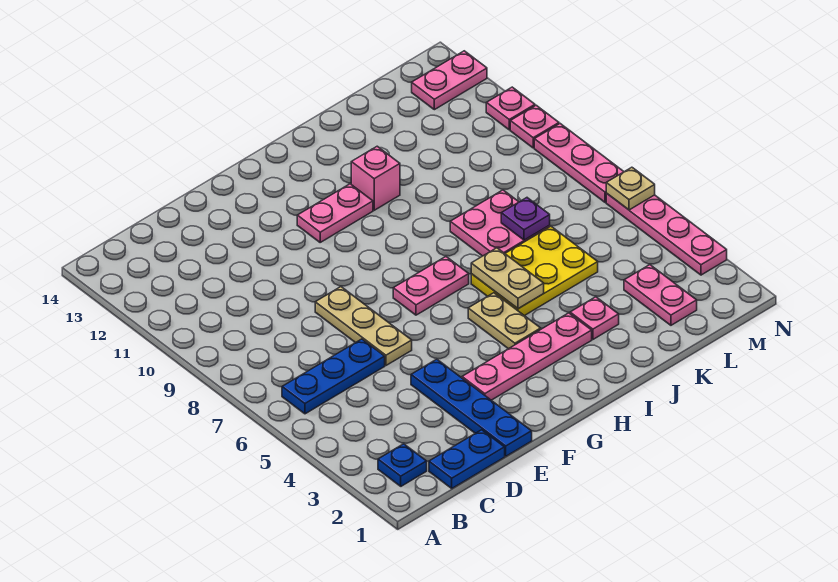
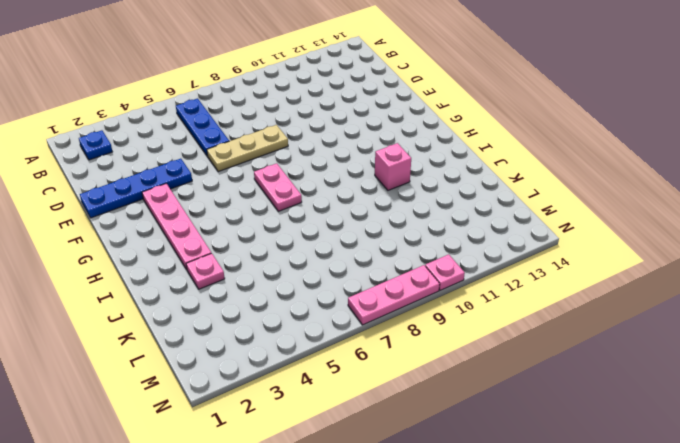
none -> blue 1x2 plate [429,430,505,488]
none -> pink 1x2 plate [297,184,373,242]
none -> tan 1x2 plate [468,293,541,349]

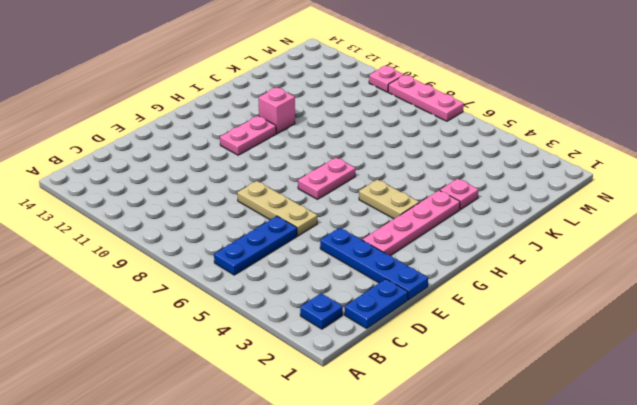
none -> yellow 2x3 plate [471,226,598,316]
none -> pink 2x2 plate [450,190,550,256]
none -> pink 1x2 plate [624,265,697,325]

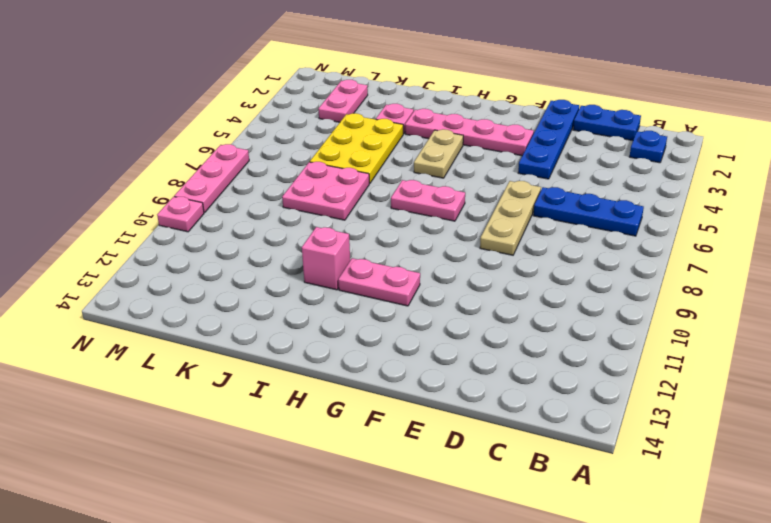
yellow 2x3 plate [310,113,403,184] -> yellow 2x3 plate turned to [471,226,598,316]
none -> pink 1x2 plate [412,51,487,110]
none -> pink 1x4 plate [606,193,727,275]
none -> pink 1x1 plate [486,87,535,130]

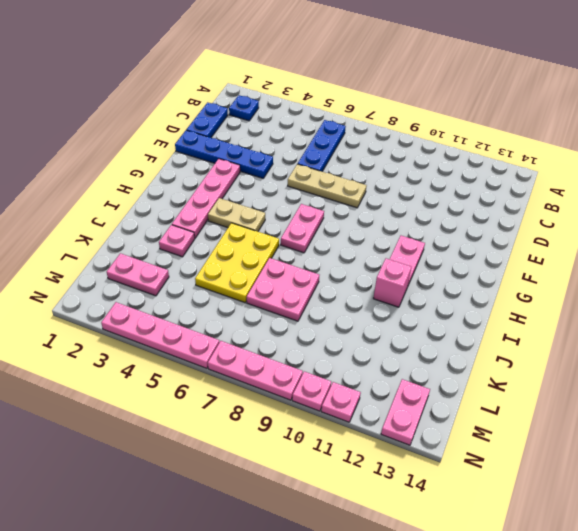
none -> tan 1x2 plate [471,248,544,309]
none -> purple 1x1 plate [501,198,550,240]
none -> tan 1x1 plate [606,167,655,210]

